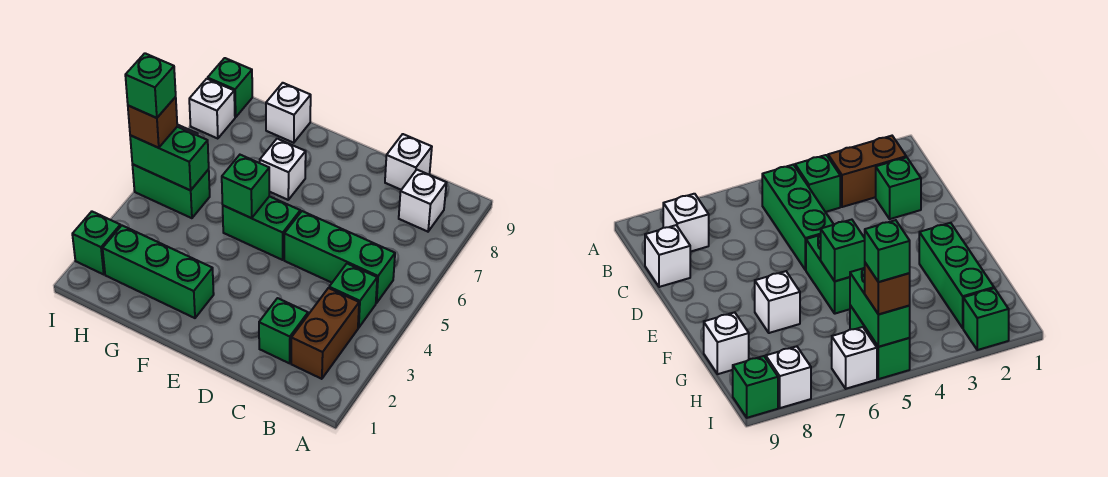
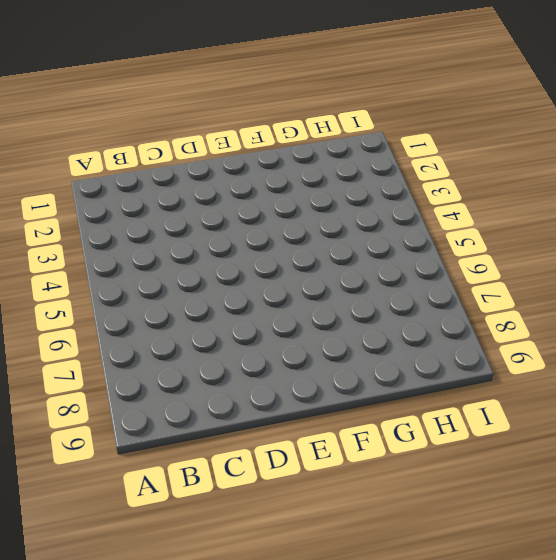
none -> brown 1x2 brick [291,288,359,379]
none -> green 1x1 brick [329,264,377,328]
none -> green 1x3 brick [284,211,395,303]

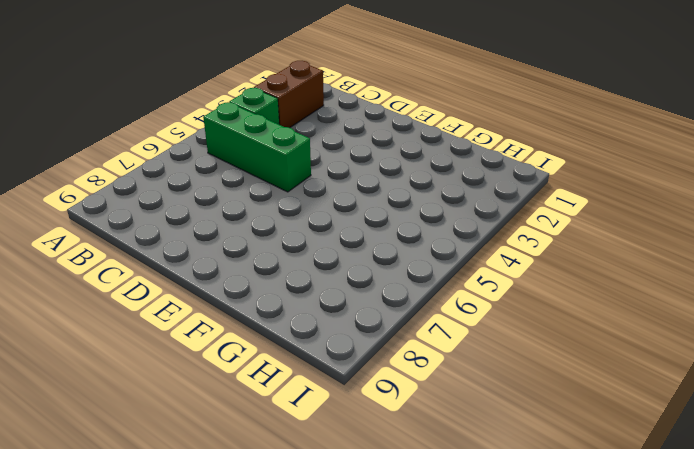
none -> white 1x1 brick [399,170,446,232]
none -> green 1x1 brick [259,298,308,363]
none -> white 1x1 brick [385,134,432,190]

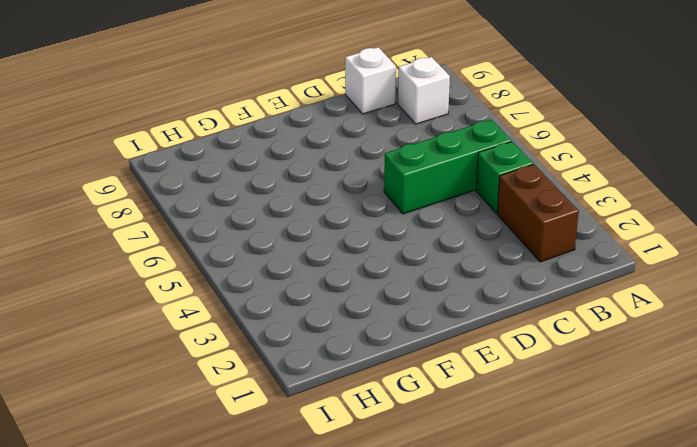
none -> green 1x1 brick [259,298,308,363]
none -> green 1x2 brick [223,196,300,260]
none -> green 1x3 brick [103,226,214,318]

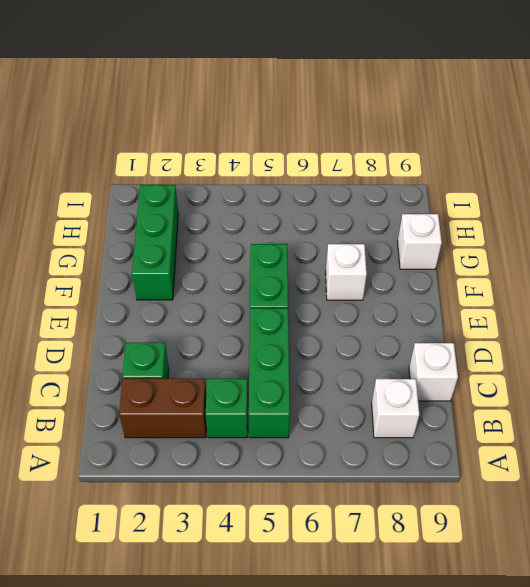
none -> green 1x2 brick [132,164,210,218]
none -> green 1x1 brick [72,212,121,274]
none -> white 1x1 brick [832,327,877,389]

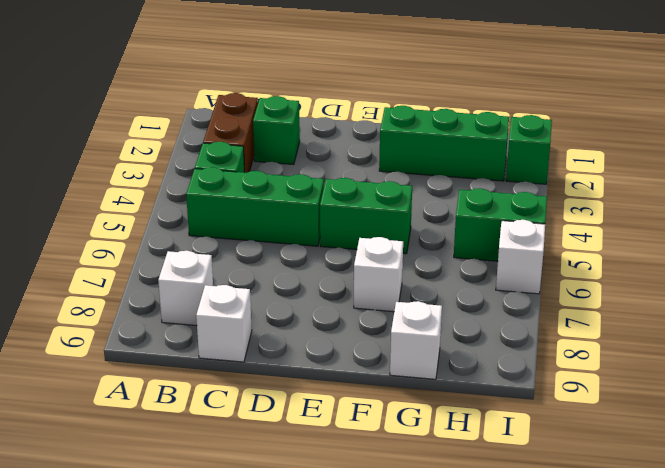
none -> white 1x1 brick [189,79,235,139]
none -> green 1x1 brick [208,58,252,117]
none -> green 1x1 brick [222,155,269,218]

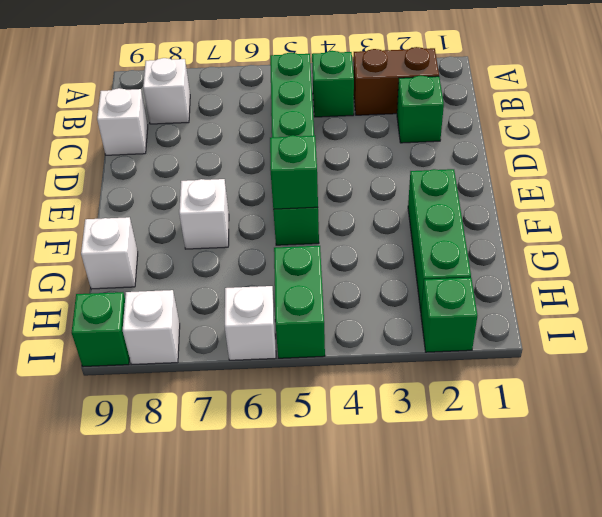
none -> green 1x2 brick [130,127,209,190]
none -> brown 1x1 brick [128,97,177,148]
none -> green 1x1 brick [125,53,176,118]

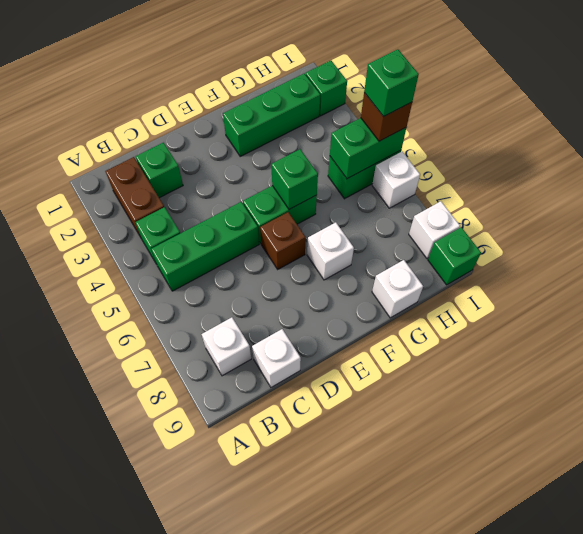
brown 1x1 brick [260,212,306,269] -> none

